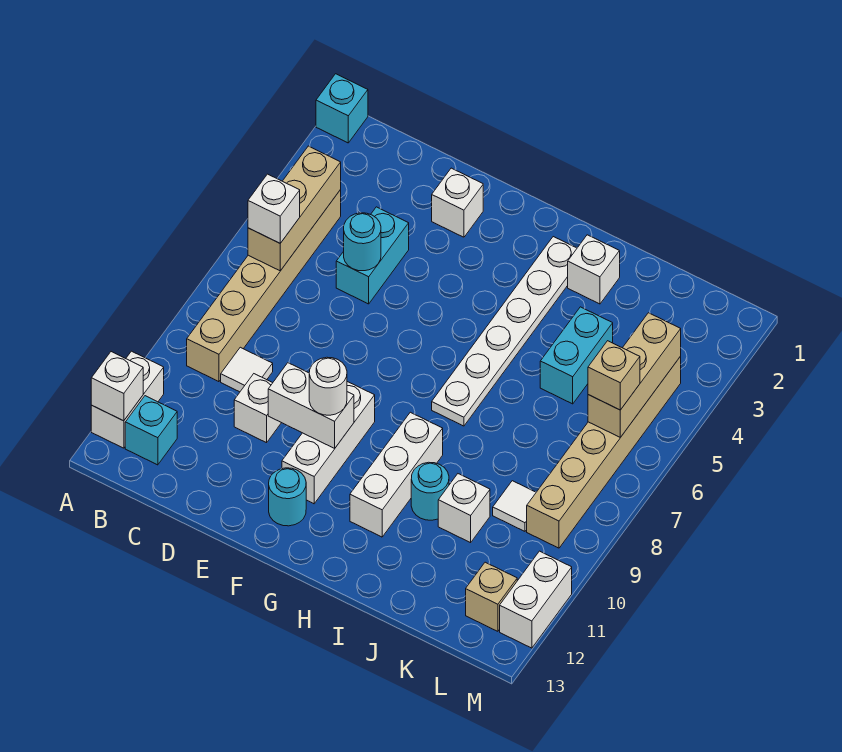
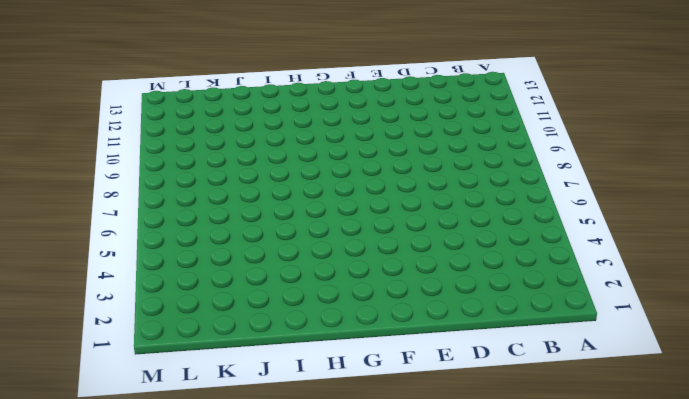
none -> cyan 1x1 brick [316,74,368,143]
none -> white 1x2 brick [91,351,164,448]
none -> tan 1x6 brick [187,190,341,382]

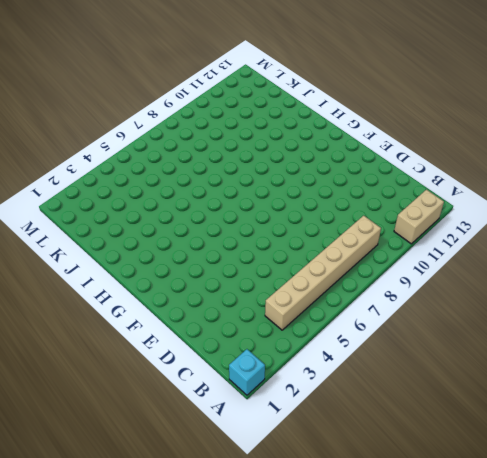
tan 1x2 brick [394,189,444,244] -> white 1x2 brick [91,351,164,448]
none -> cyan 1x1 brick [125,396,177,465]
none -> white 1x1 tile [221,347,273,392]
none -> cyan 1x2 brick [336,207,409,304]

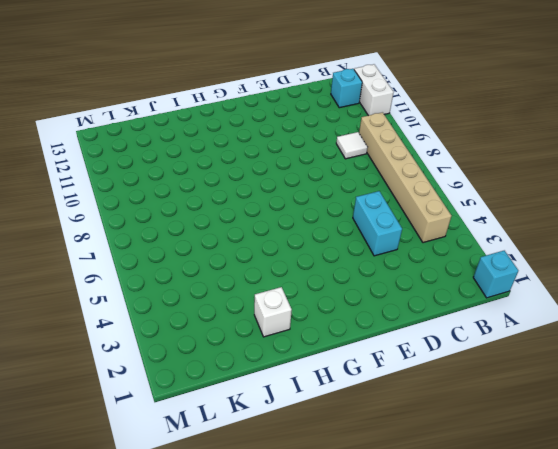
none -> white 1x1 brick [234,374,281,443]
none -> white 1x1 brick [432,168,483,237]
none -> white 1x3 brick [282,382,375,504]

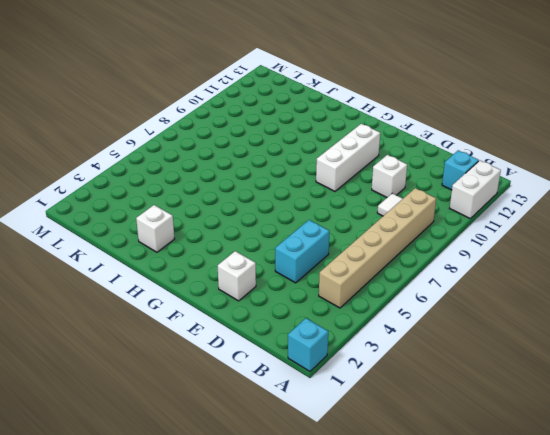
none -> cyan 1x1 round brick [269,468,306,526]
none -> white 1x6 plate [432,237,577,426]
none -> white 1x3 brick [350,412,443,537]

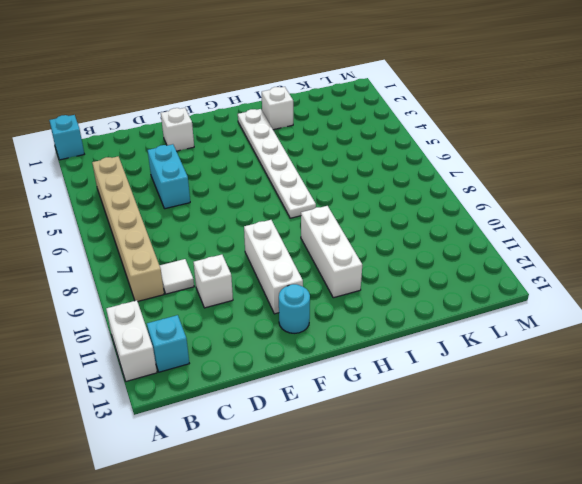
none -> cyan 1x1 round brick [411,462,449,520]
none -> cyan 1x2 brick [540,307,613,404]
none -> white 1x1 brick [438,474,490,543]

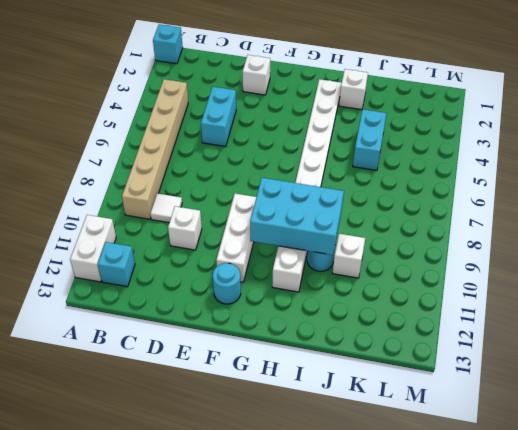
cyan 2x3 brick [250,178,344,255] -> none
none -> white 1x1 tile [493,481,536,531]
none -> tan 1x6 brick [527,356,681,548]
none -> tan 1x1 brick [466,562,517,631]

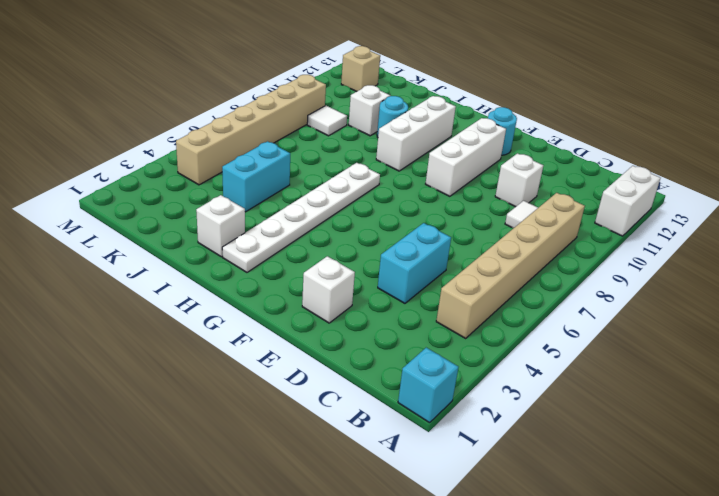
none -> cyan 1x1 brick [125,396,177,465]
none -> white 1x2 brick [500,551,572,648]
none -> white 1x1 brick [91,352,143,421]

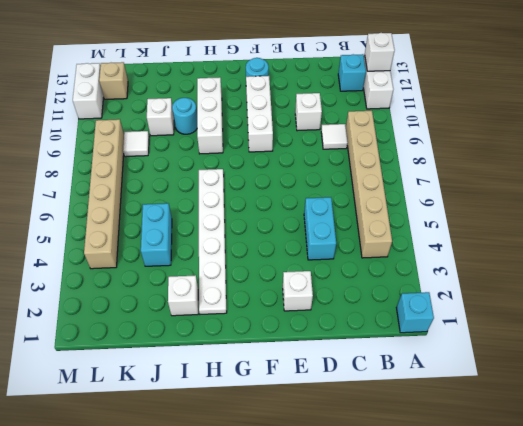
none -> tan 1x3 brick [248,146,341,271]
none -> cyan 1x1 round brick [344,213,381,271]
none -> white 1x2 brick [268,363,354,449]

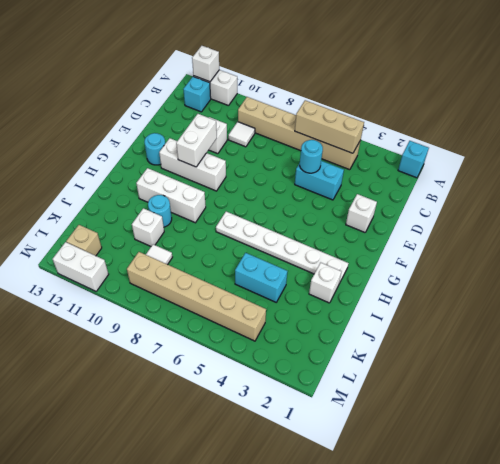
none -> tan 1x3 brick [588,313,681,437]
none -> white 1x1 brick [248,174,300,243]
none -> white 1x1 round brick [309,357,347,415]

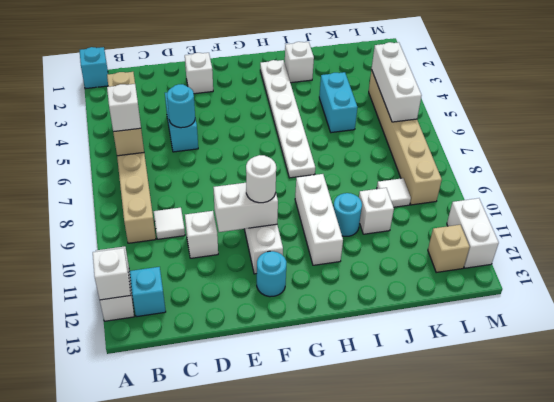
white 1x3 brick [372,42,422,122] -> tan 1x3 brick [588,313,681,437]
none -> tan 1x1 brick [588,341,640,410]

